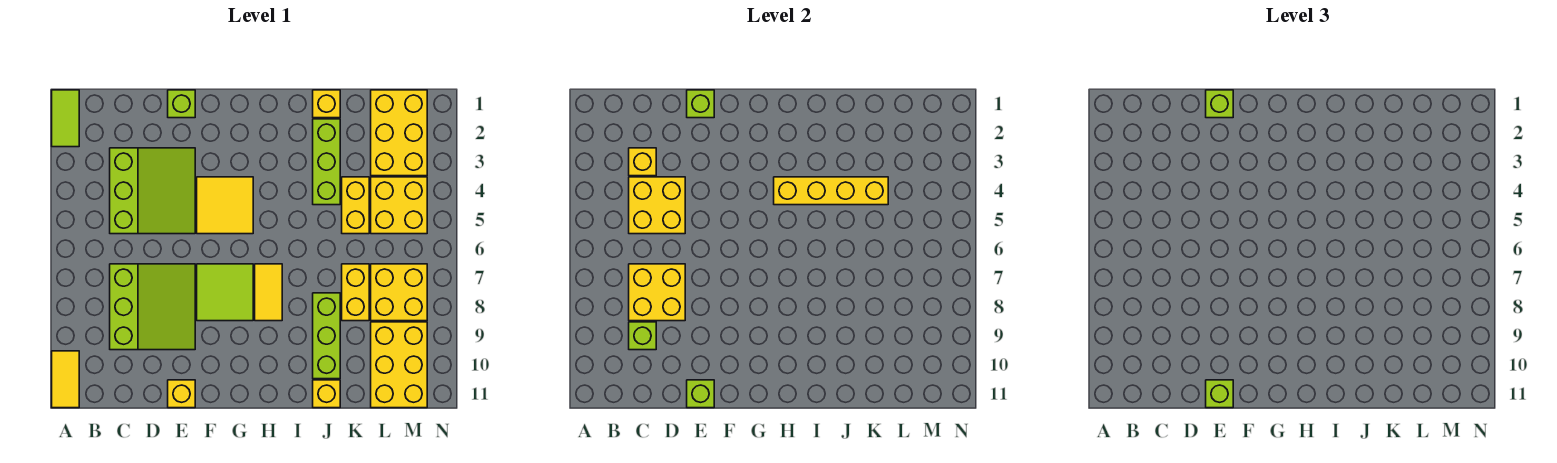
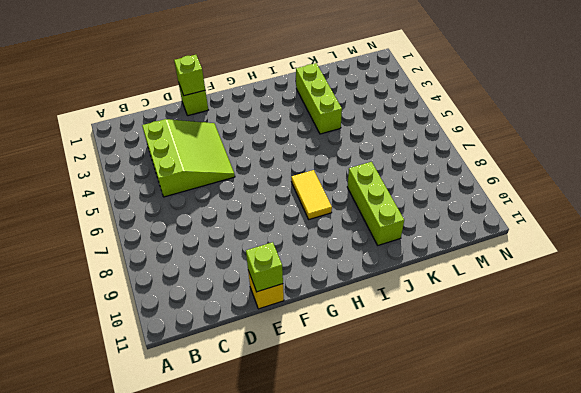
none -> lime 1x2 tile [52,90,79,147]
none -> yellow 1x2 tile [52,351,79,408]
none -> lime 3x3 slope [110,264,195,350]

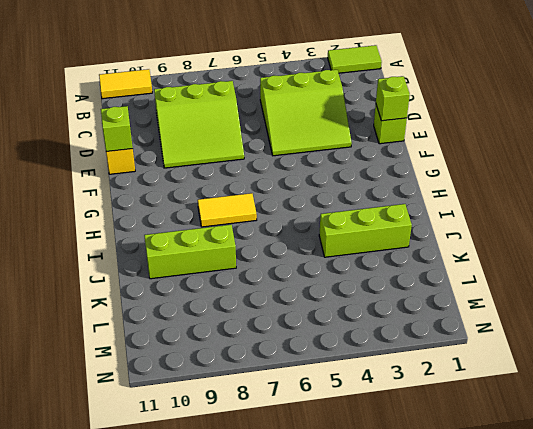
none -> yellow 2x2 tile [197,177,253,234]
none -> lime 2x2 tile [197,264,253,321]
none -> yellow 1x1 brick [313,90,340,118]

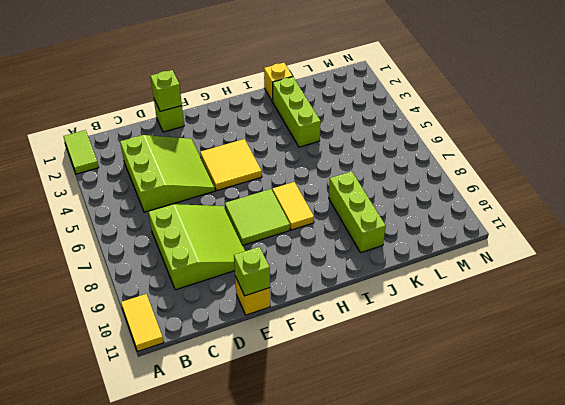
none -> yellow 1x1 brick [313,380,340,408]
none -> yellow 1x2 brick [342,177,369,234]
none -> yellow 1x2 brick [342,264,369,321]

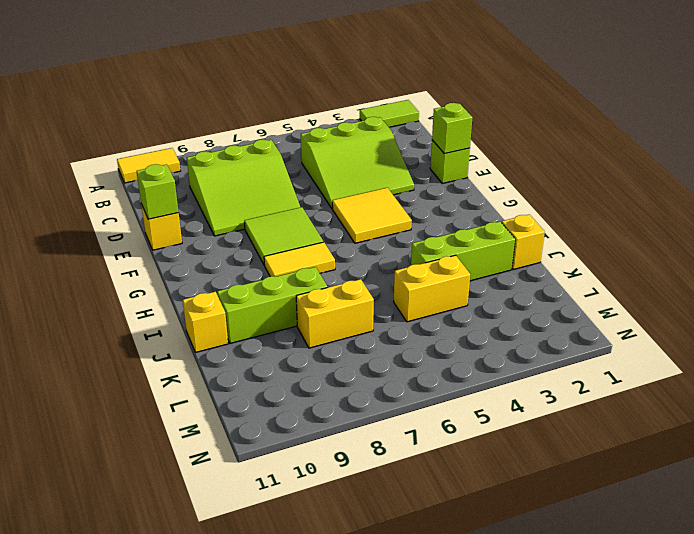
none -> yellow 2x3 brick [371,90,427,176]
none -> yellow 2x2 brick [371,177,427,234]
none -> yellow 2x2 brick [371,264,427,321]

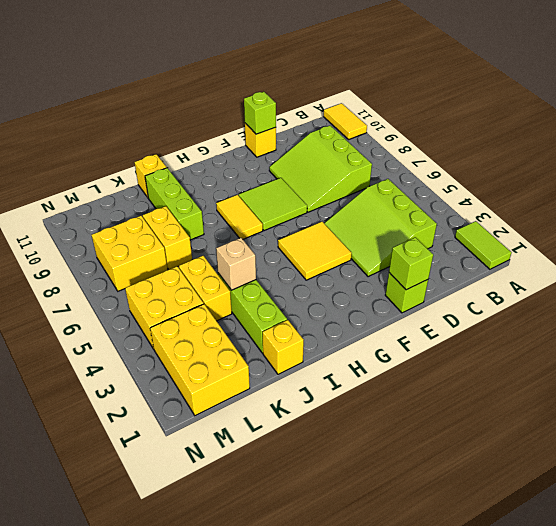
tan 1x1 brick [216,238,256,290] -> yellow 1x4 brick [774,177,888,205]
none -> yellow 2x3 brick [371,322,427,408]
none -> yellow 1x1 brick [629,148,656,176]
none -> yellow 2x2 brick [629,177,685,234]

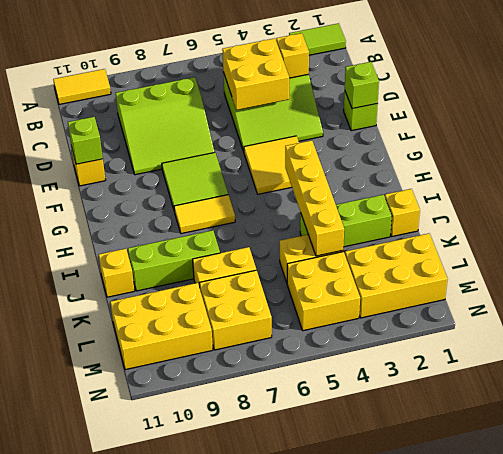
none -> yellow 2x2 brick [629,264,685,321]
none -> lime 1x1 brick [629,322,656,350]
none -> lime 1x1 brick [1206,90,1233,118]

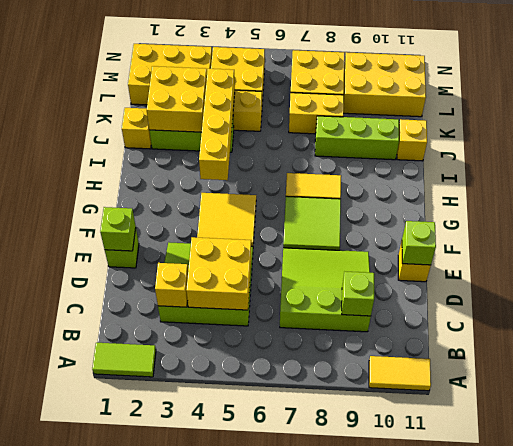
yellow 2x2 brick [147,66,207,132] -> yellow 2x2 brick moved to [629,264,685,321]
none -> lime 1x1 brick [1206,90,1233,118]
none -> lime 1x1 brick [1206,380,1233,408]

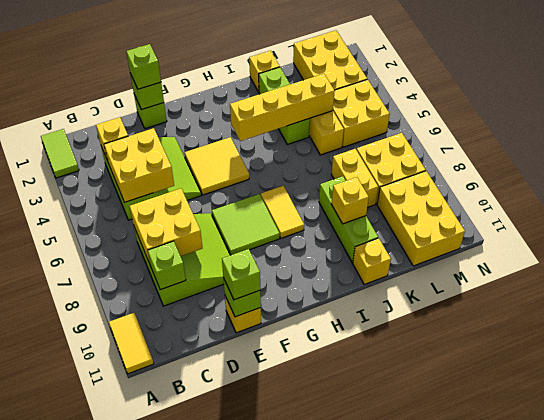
yellow 1x1 brick [332,177,369,224] -> none

